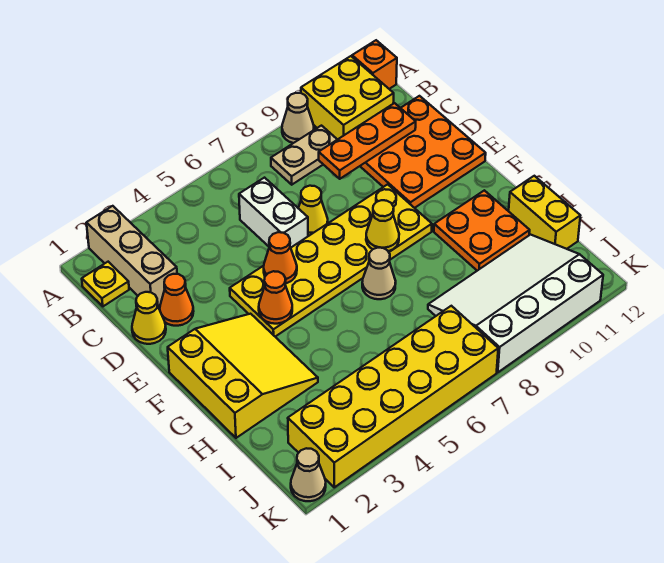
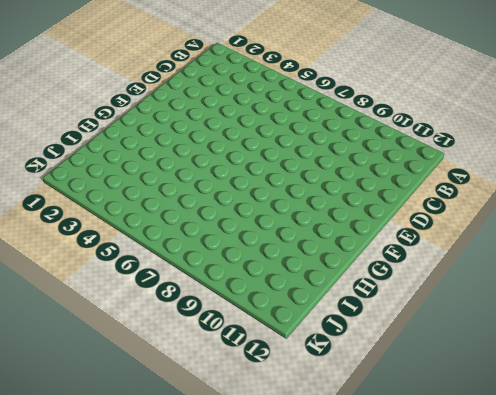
none -> tan 1x3 brick [87,206,177,306]
none -> tan 1x1 cone [282,93,314,143]
none -> yellow 2x2 brick [301,56,394,140]

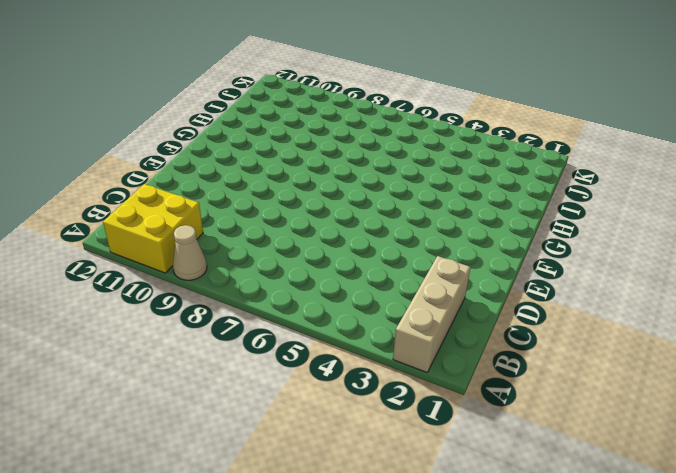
none -> orange 1x1 brick [352,40,397,89]
none -> yellow 1x1 plate [82,262,129,306]
none -> tan 1x2 plate [271,126,337,185]

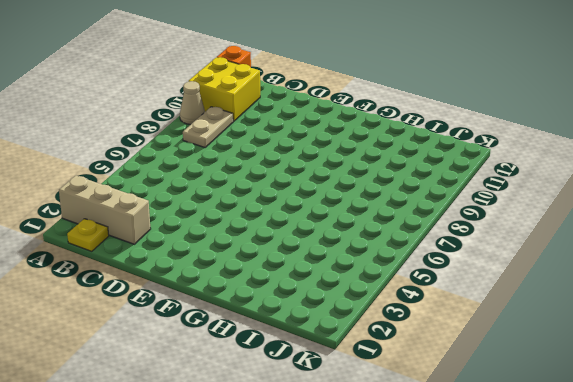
none -> white 1x2 brick [239,178,308,248]
none -> orange 3x3 plate [360,96,486,208]
none -> yellow 1x1 cone [132,292,166,344]

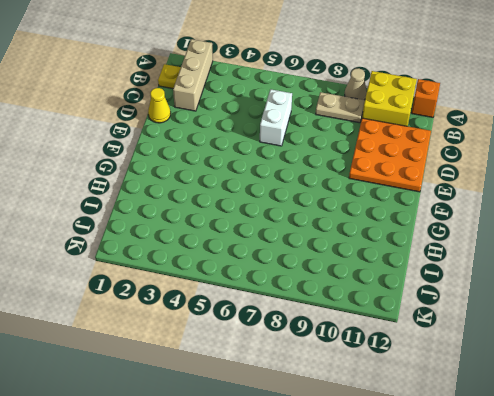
none -> orange 1x1 cone [160,274,194,326]
none -> yellow 1x1 cone [298,186,328,236]
none -> yellow 2x6 plate [230,184,432,337]

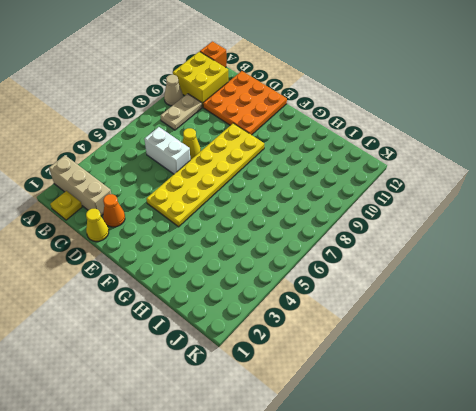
none -> yellow 3x3 slope [168,314,318,438]
none -> tan 1x1 cone [362,248,396,299]
none -> orange 2x2 plate [434,190,530,271]

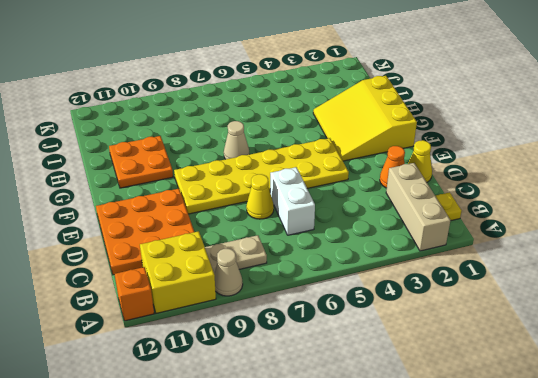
none -> yellow 1x2 brick [509,176,580,249]
none -> white 3x4 slope [428,235,603,372]
none -> yellow 2x6 brick [288,306,498,487]

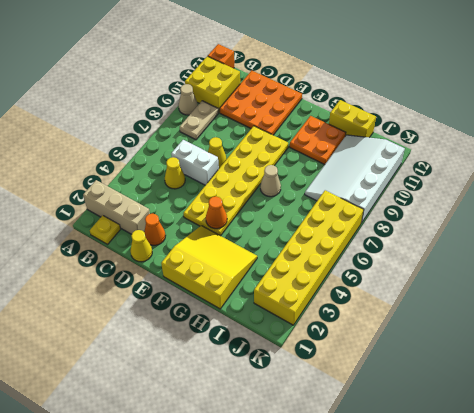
yellow 1x1 cone [165,157,185,189] -> yellow 1x1 cone moved to [366,200,399,251]
none -> tan 1x1 cone [291,448,326,501]
none -> orange 1x3 plate [319,103,416,179]
none -> orange 1x1 cone [264,232,297,283]

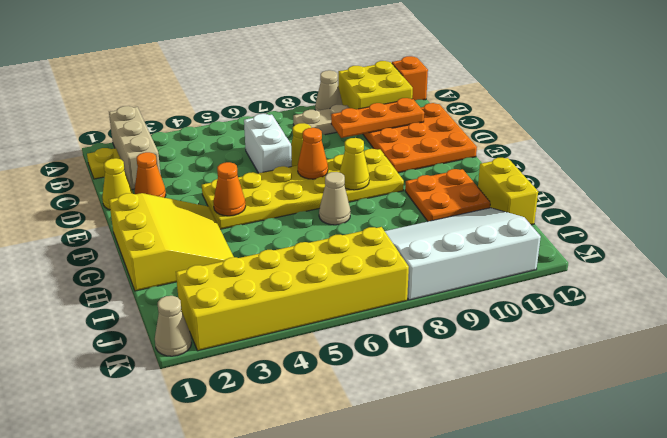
orange 1x1 cone [298,128,328,179] -> orange 1x1 cone moved to [264,232,297,283]

